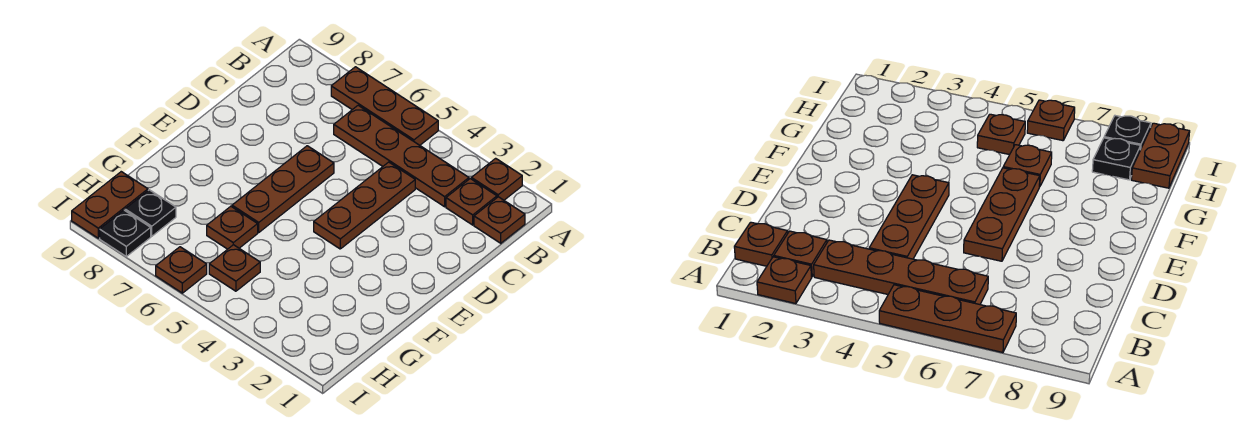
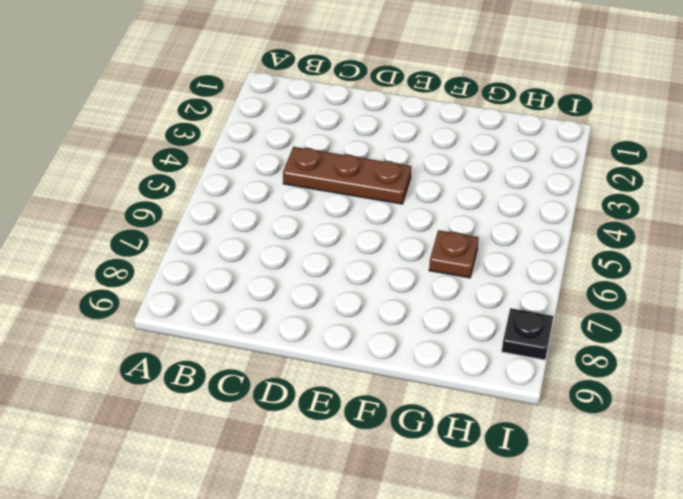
none -> brown 1x1 plate [471,158,522,200]
none -> brown 1x3 plate [331,67,438,145]
none -> brown 1x1 plate [474,197,525,243]

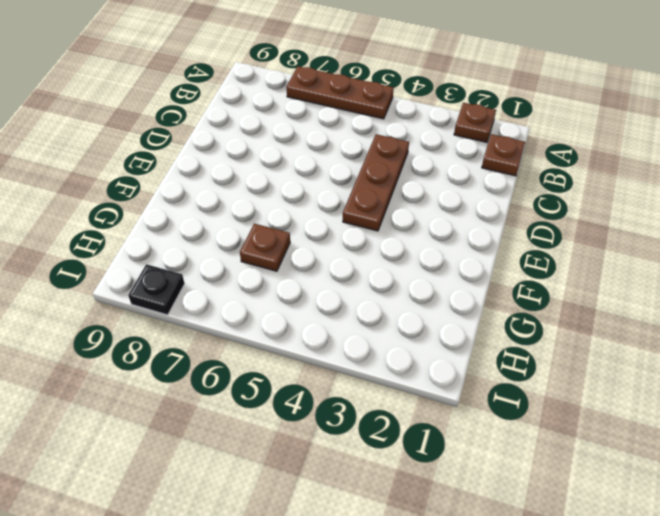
none -> brown 1x1 plate [446,179,497,225]
none -> brown 1x4 plate [334,105,469,207]
none -> brown 1x3 plate [232,146,334,232]

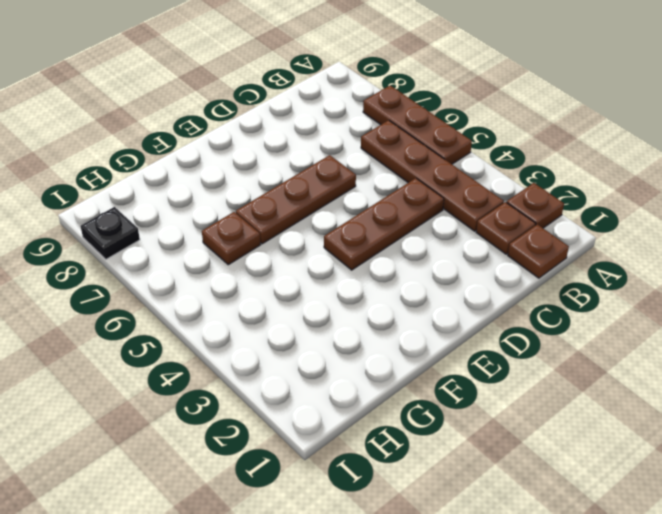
none -> brown 1x1 plate [209,245,260,291]
none -> black 1x1 plate [125,190,176,236]
none -> brown 1x2 plate [72,172,148,238]

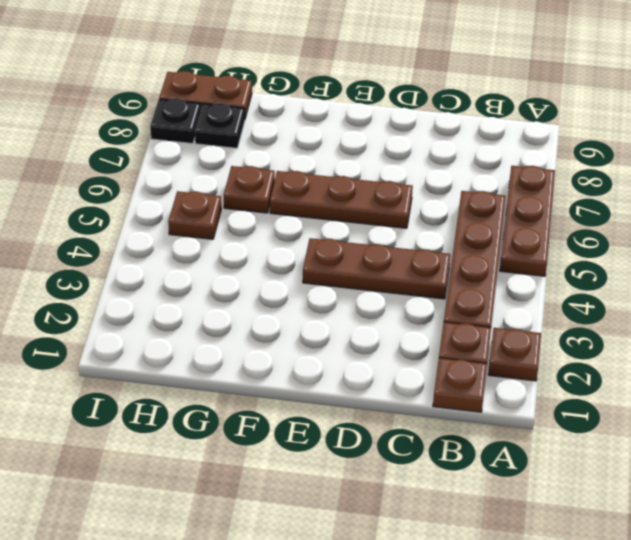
none -> brown 1x1 plate [156,247,207,293]

